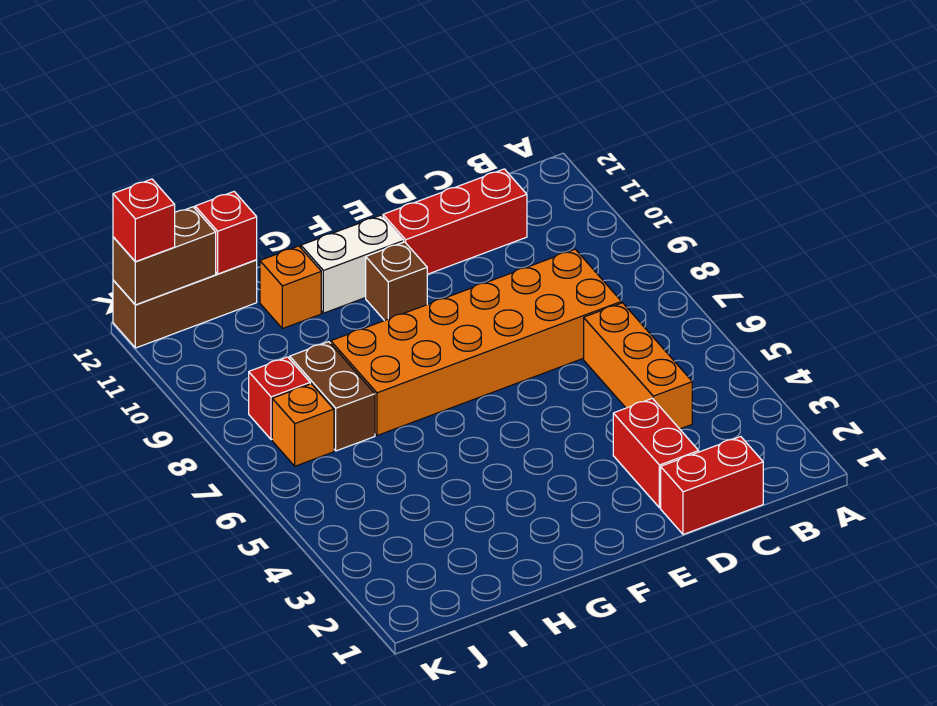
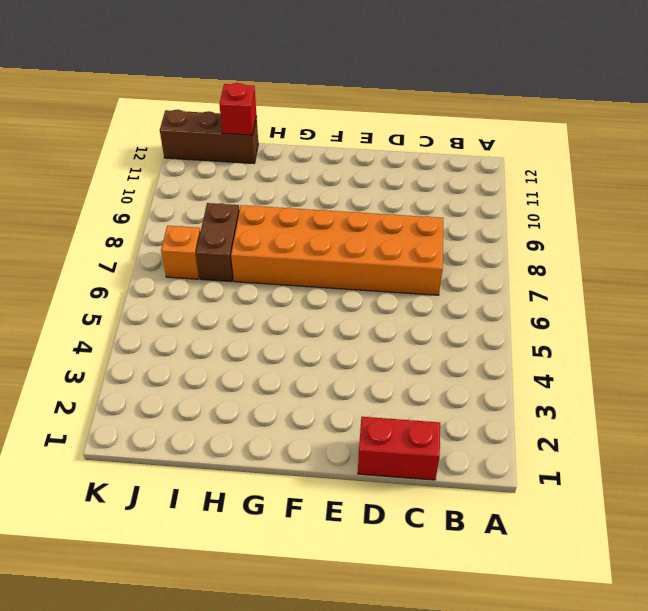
none -> orange 1x3 brick [584,303,692,429]
none -> red 1x3 brick [383,169,527,274]
none -> red 1x2 brick [613,398,699,508]

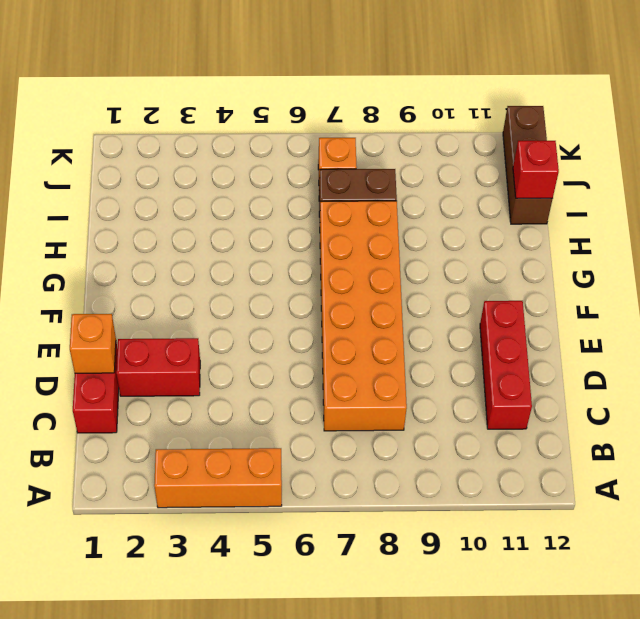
orange 1x3 brick [154,448,282,508] -> orange 1x3 brick moved to [584,303,692,429]
orange 1x1 brick [70,314,116,373] -> orange 1x1 brick moved to [260,246,321,329]
none -> brown 1x1 brick [366,242,427,321]
none -> white 1x2 brick [301,215,404,313]
none -> red 1x1 brick [249,357,310,440]

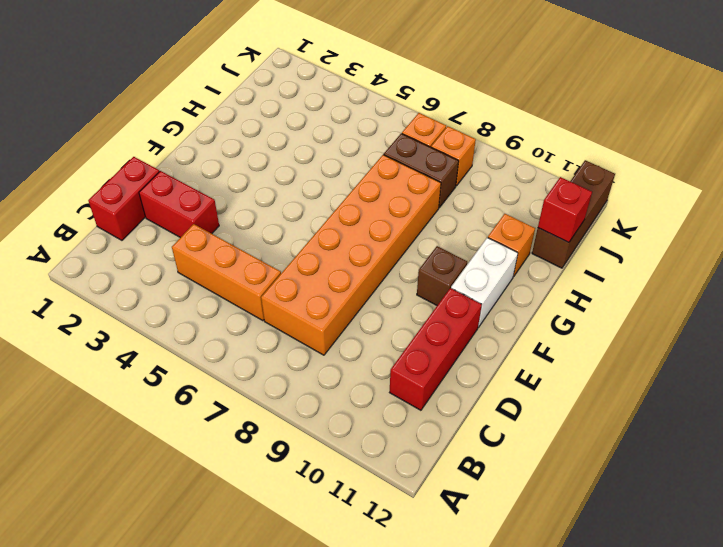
orange 1x1 brick [431,126,476,186] -> red 1x1 brick [249,357,310,440]
none -> brown 1x2 brick [113,207,216,305]
none -> red 1x1 brick [113,179,175,262]

